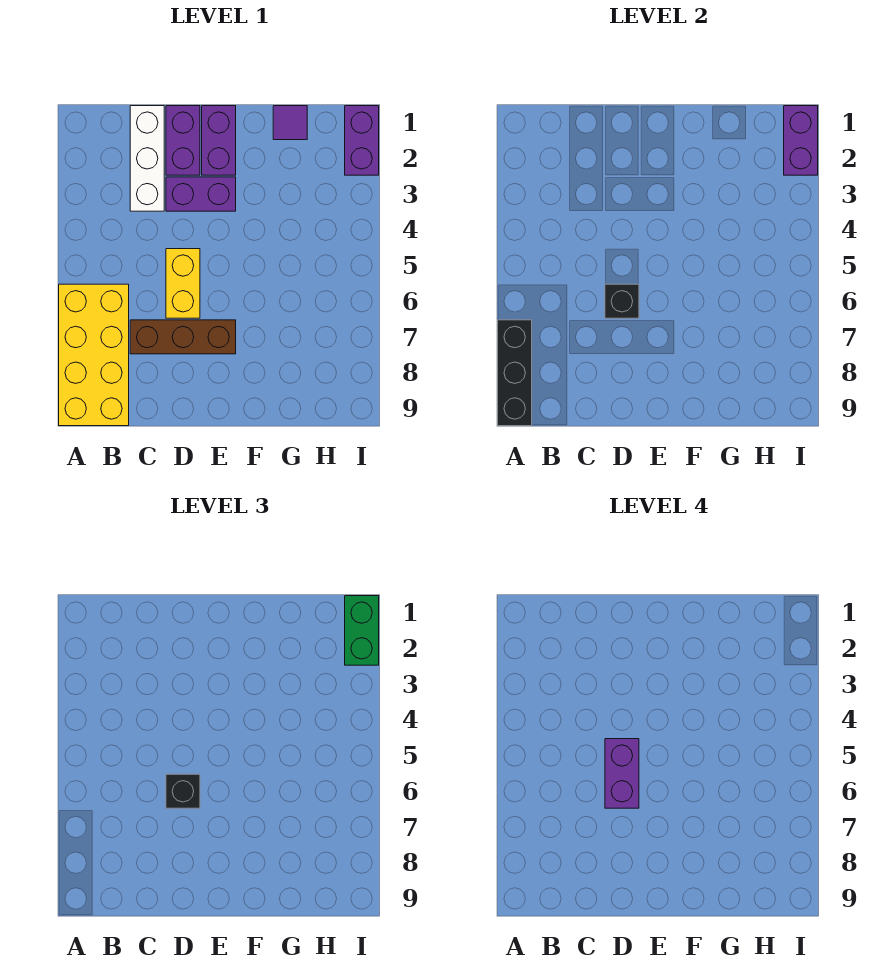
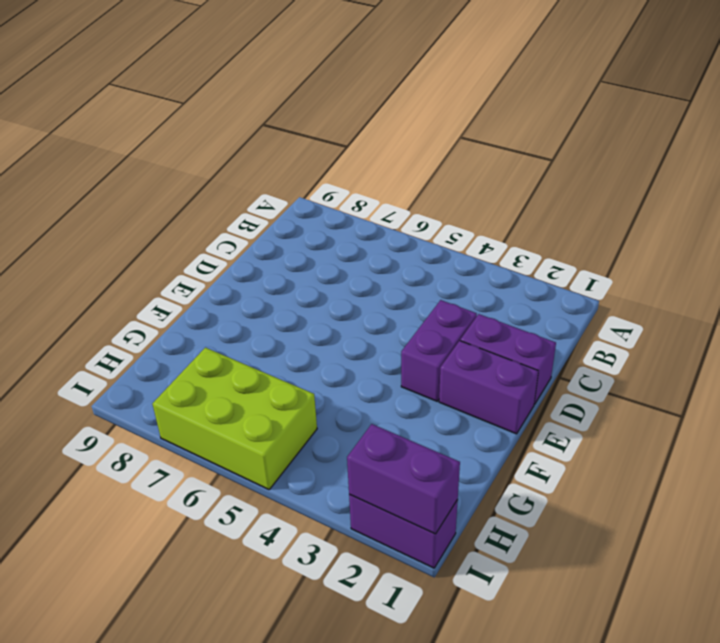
lime 2x3 brick [153,348,317,489] -> none
none -> yellow 2x4 brick [59,284,129,426]
none -> white 1x3 brick [130,106,164,211]
none -> brown 1x3 brick [130,320,236,354]

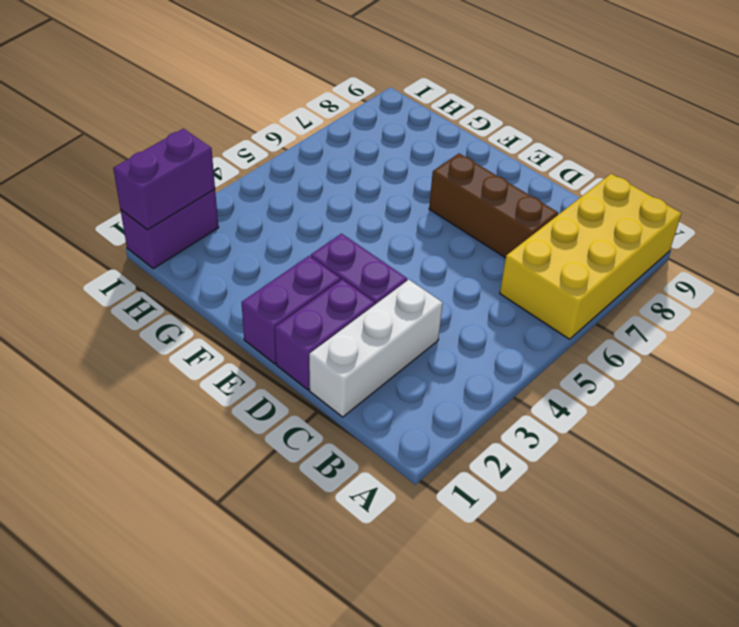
none -> yellow 1x2 brick [166,249,200,318]
none -> purple 1x1 tile [273,106,307,140]
none -> black 1x3 brick [498,320,532,426]

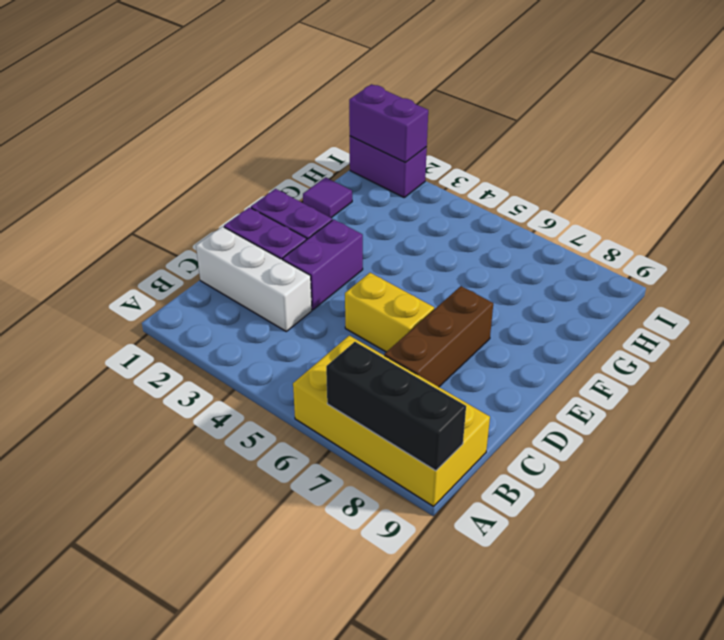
none -> black 1x1 brick [605,284,639,318]
none -> black 1x1 brick [166,774,200,808]
none -> green 1x2 brick [345,596,379,665]

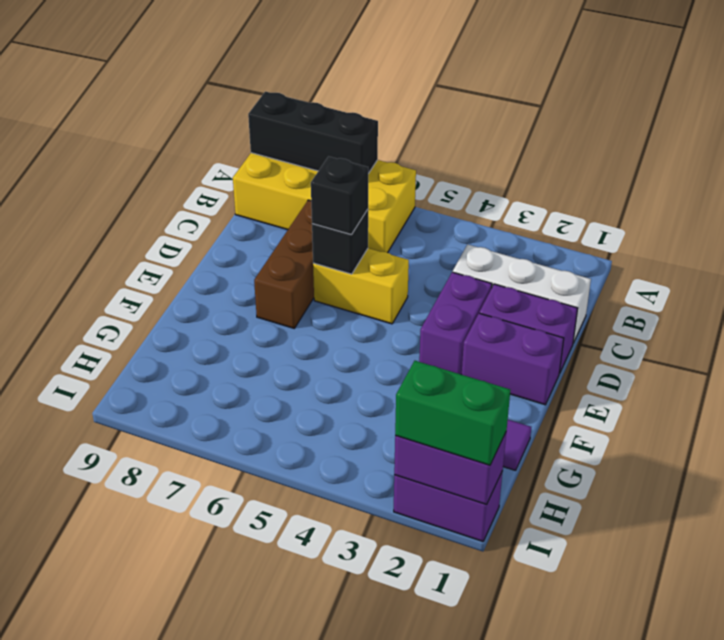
none -> purple 1x2 brick [605,739,639,808]

